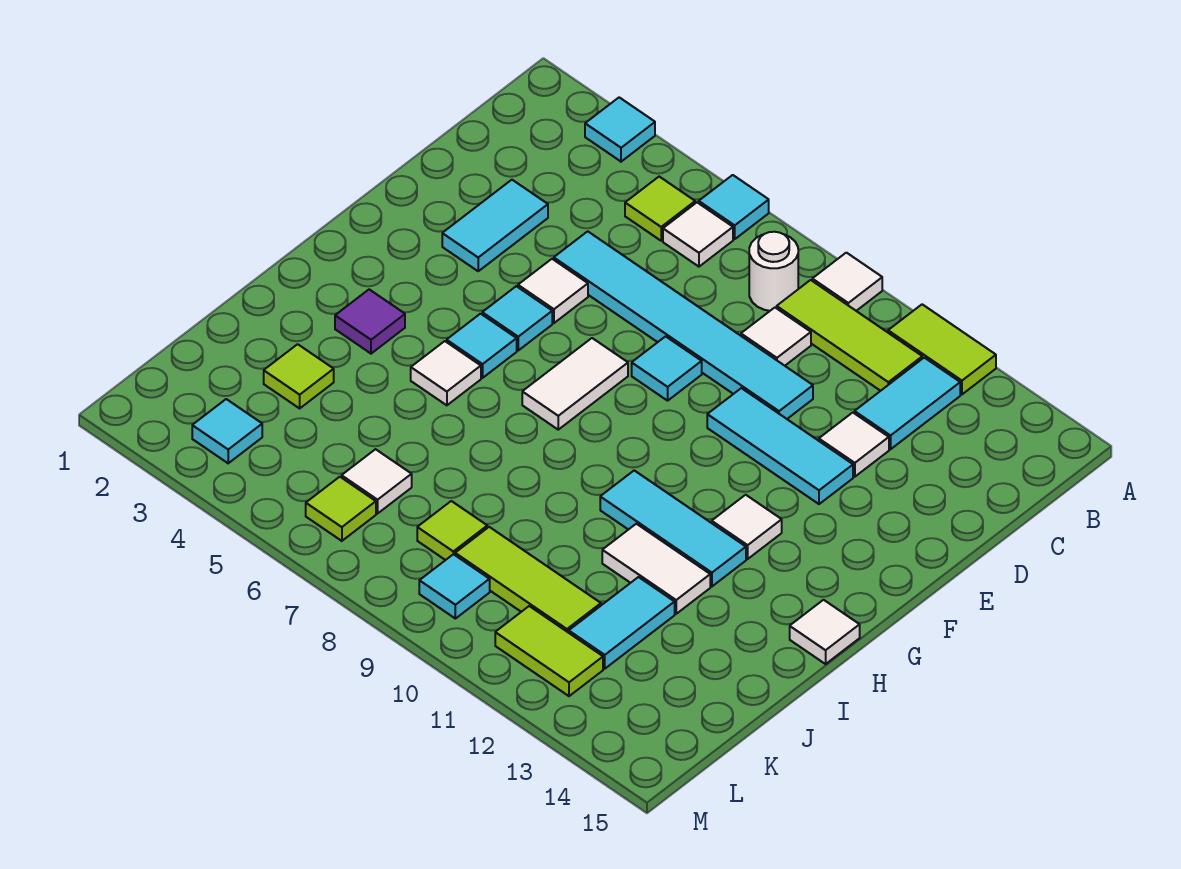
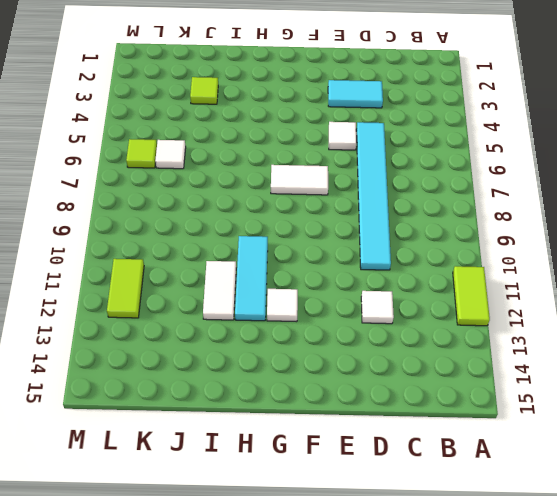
none -> cyan 1x1 tile [585,97,655,162]
none -> cyan 1x1 tile [699,175,769,239]
none -> white 1x1 tile [812,253,882,311]
none -> lime 1x1 tile [625,177,695,241]

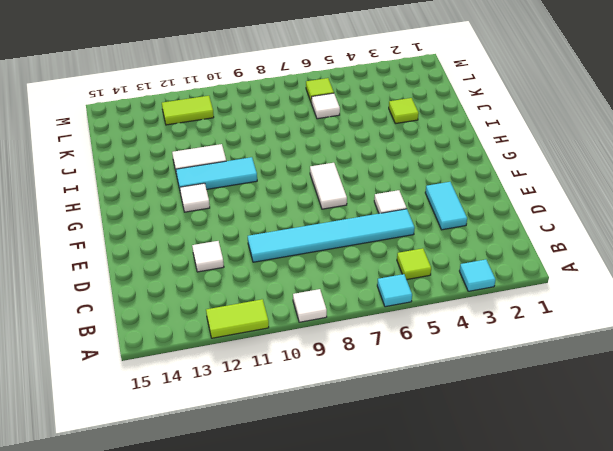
none -> white 1x1 tile [663,203,733,267]
none -> white 1x1 round brick [749,232,798,311]
none -> lime 1x3 tile [777,280,922,391]
none -> cyan 1x2 tile [855,358,960,449]

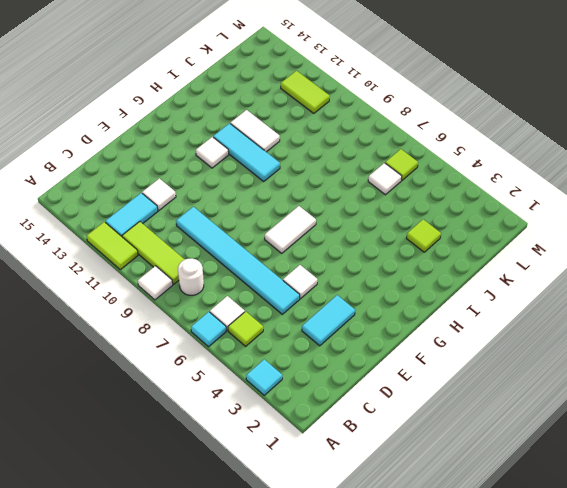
none -> white 1x1 tile [741,308,811,366]
none -> cyan 1x1 tile [632,336,702,401]
none -> cyan 1x3 tile [707,388,853,504]
none -> cyan 1x1 tile [482,286,552,350]

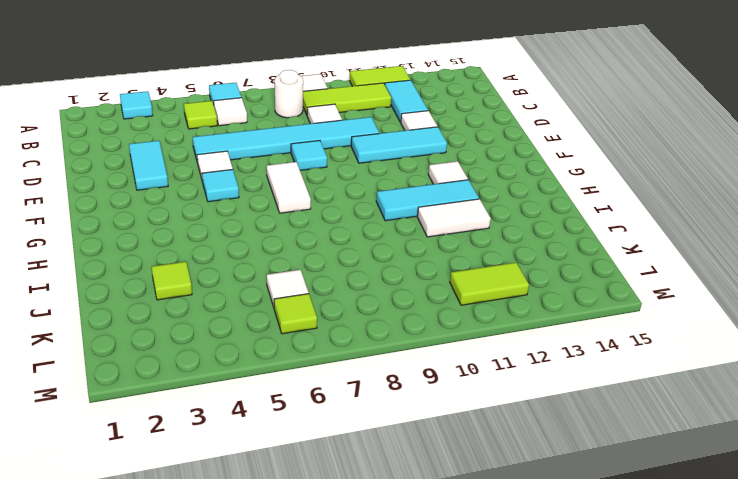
none -> cyan 1x1 tile [447,314,517,378]
none -> purple 1x1 tile [335,289,405,354]
none -> white 1x1 tile [411,341,481,405]
none -> white 1x1 tile [790,600,860,664]

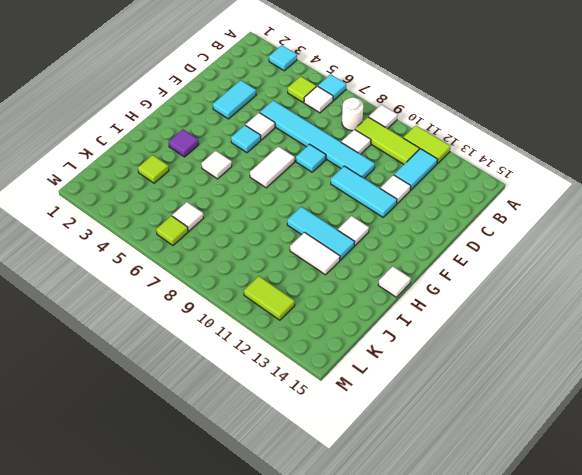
none -> cyan 1x1 tile [447,314,517,378]
none -> cyan 1x2 tile [569,577,675,669]
none -> lime 1x1 tile [417,501,487,560]
none -> lime 1x3 tile [455,527,601,633]

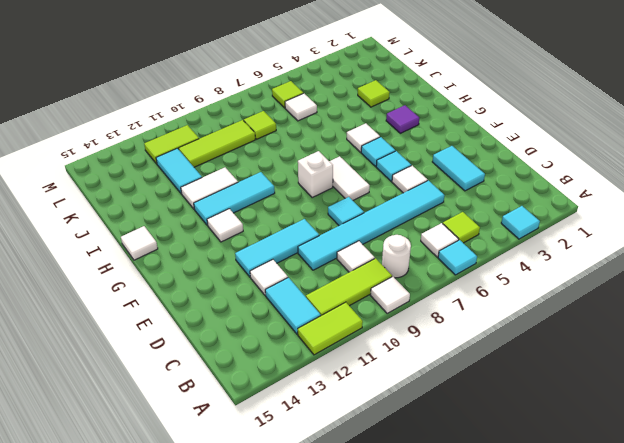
white 1x1 brick [298,151,333,197] -> none
none -> cyan 1x1 tile [192,399,262,463]
none -> cyan 1x1 tile [419,554,490,619]

